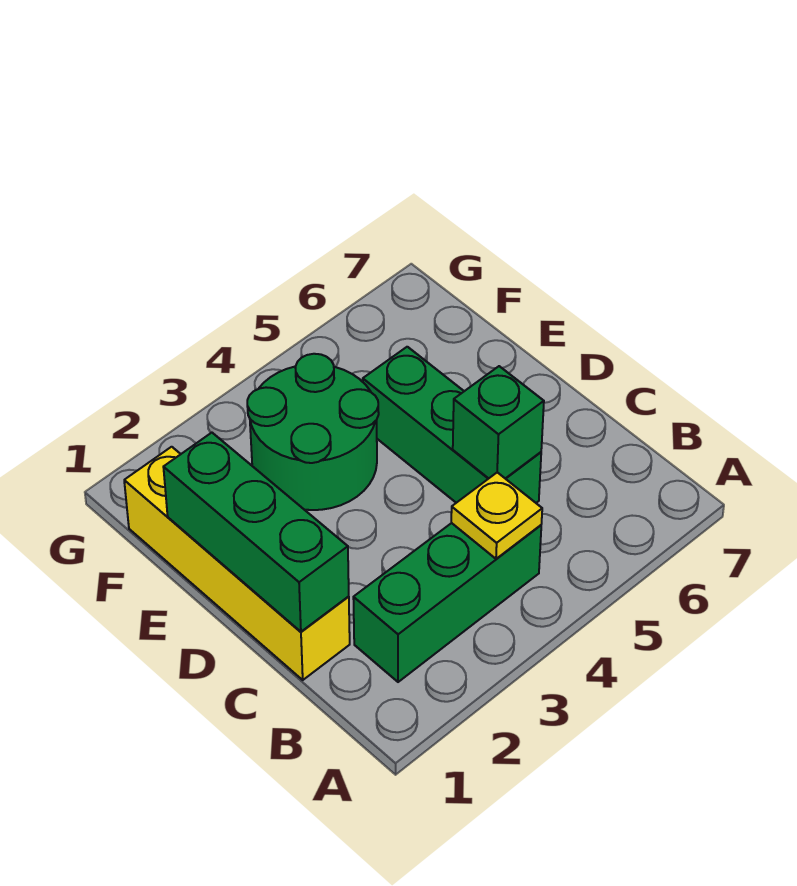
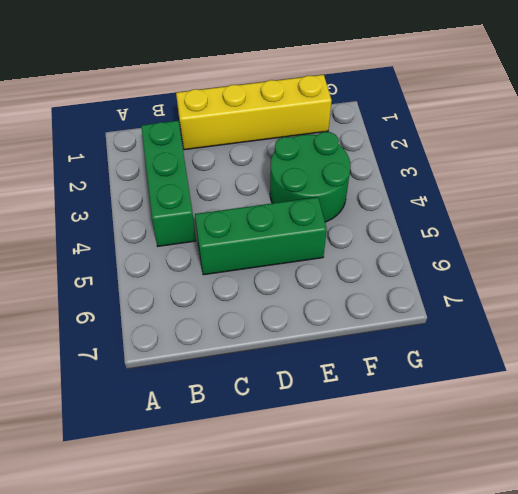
none -> yellow 1x1 plate [451,472,542,559]
none -> green 1x3 brick [163,433,349,632]

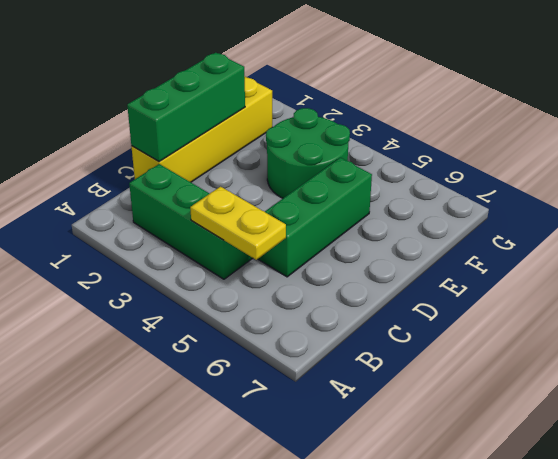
yellow 1x2 plate [190,187,286,260] -> yellow 1x1 plate [451,472,542,559]
none -> green 1x1 brick [453,366,544,479]

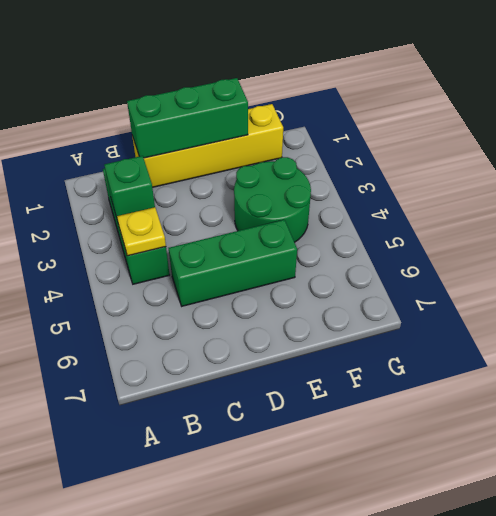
green 1x1 brick [104,156,155,221] -> green 1x1 brick moved to [453,366,544,479]

